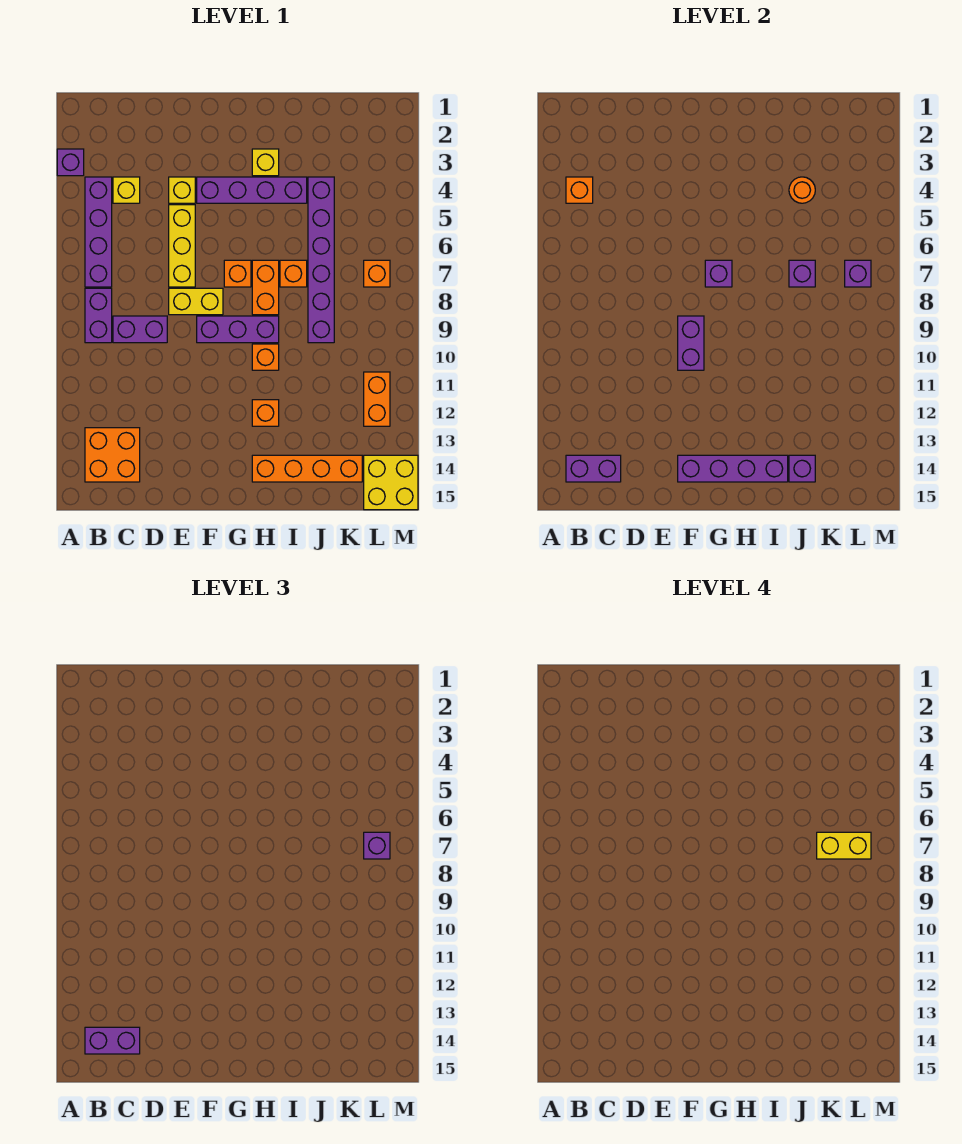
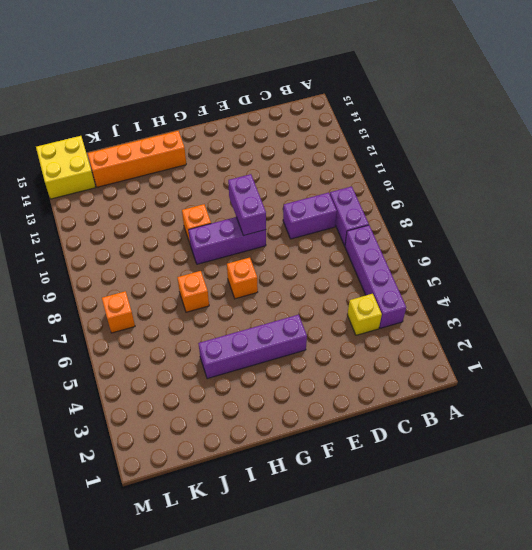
none -> purple 1x1 brick [57,149,84,176]
none -> orange 2x2 brick [85,428,140,482]
none -> yellow 1x1 brick [169,177,195,203]
none -> yellow 1x3 brick [169,205,195,287]

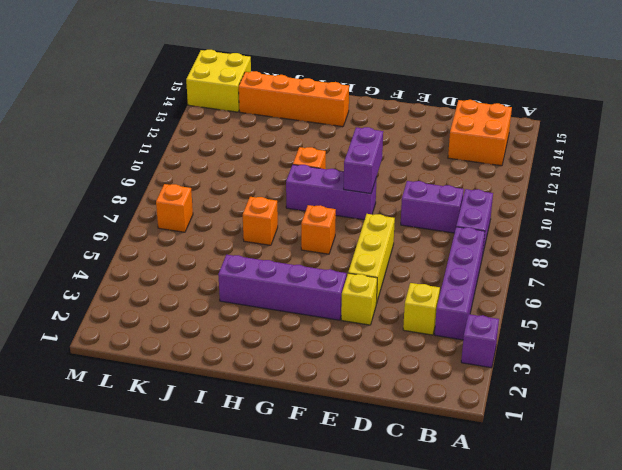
none -> yellow 1x2 brick [169,288,223,315]
none -> yellow 1x1 brick [252,149,279,176]
none -> orange 1x2 brick [252,260,279,315]
none -> orange 1x1 brick [252,400,279,426]

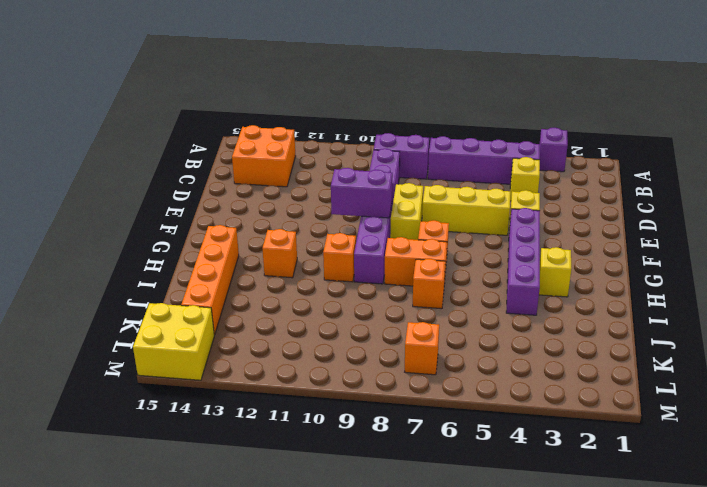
none -> purple 1x6 brick [308,177,334,343]
none -> orange 1x2 brick [364,372,390,426]
none -> orange 1x1 brick [566,177,593,203]
none -> purple 1x2 brick [566,455,621,482]

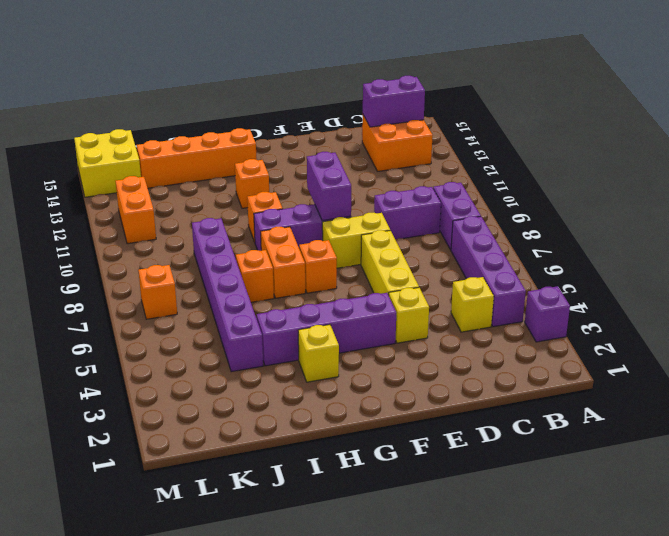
none -> orange 1x1 brick [566,177,593,203]
none -> purple 1x4 brick [678,455,788,482]
none -> purple 1x1 brick [705,260,732,287]
none -> orange 1x1 round brick [789,177,815,203]

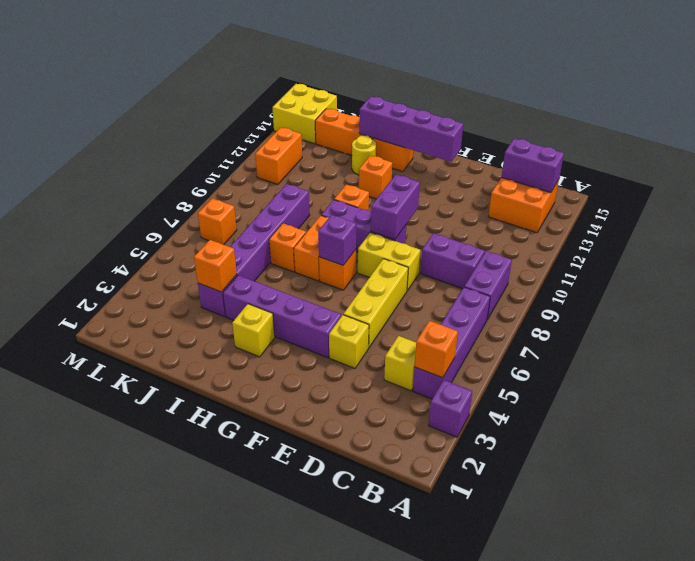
yellow 1x1 round brick [352,135,376,175] -> none
orange 1x1 brick [194,240,237,292] -> orange 1x1 round brick [789,177,815,203]
none -> purple 1x1 brick [789,260,815,287]
none -> purple 1x1 brick [789,455,815,482]
none -> purple 1x1 brick [845,260,871,287]
none -> purple 1x2 brick [85,1027,140,1054]

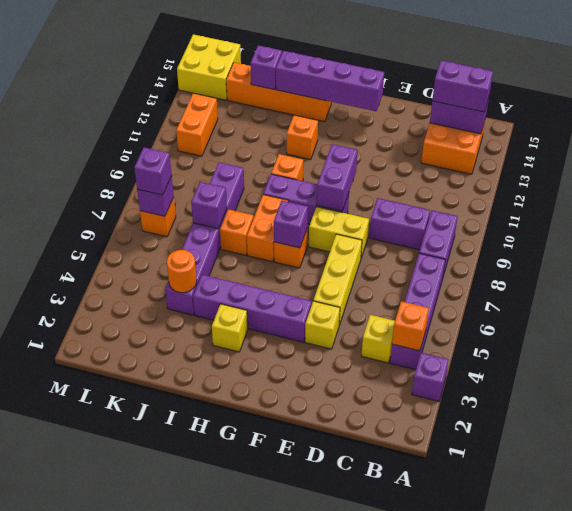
none -> yellow 1x2 brick [817,832,871,859]

